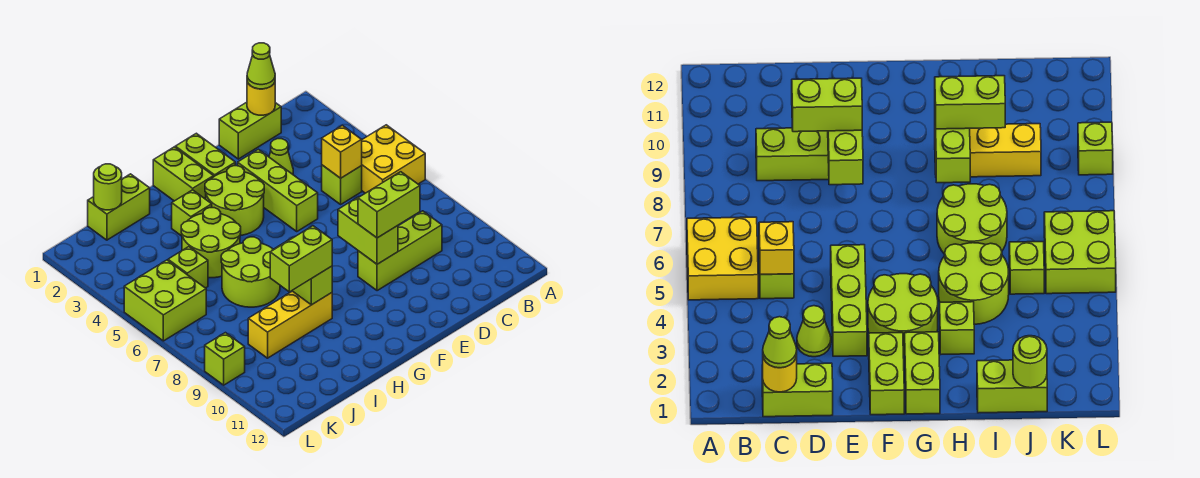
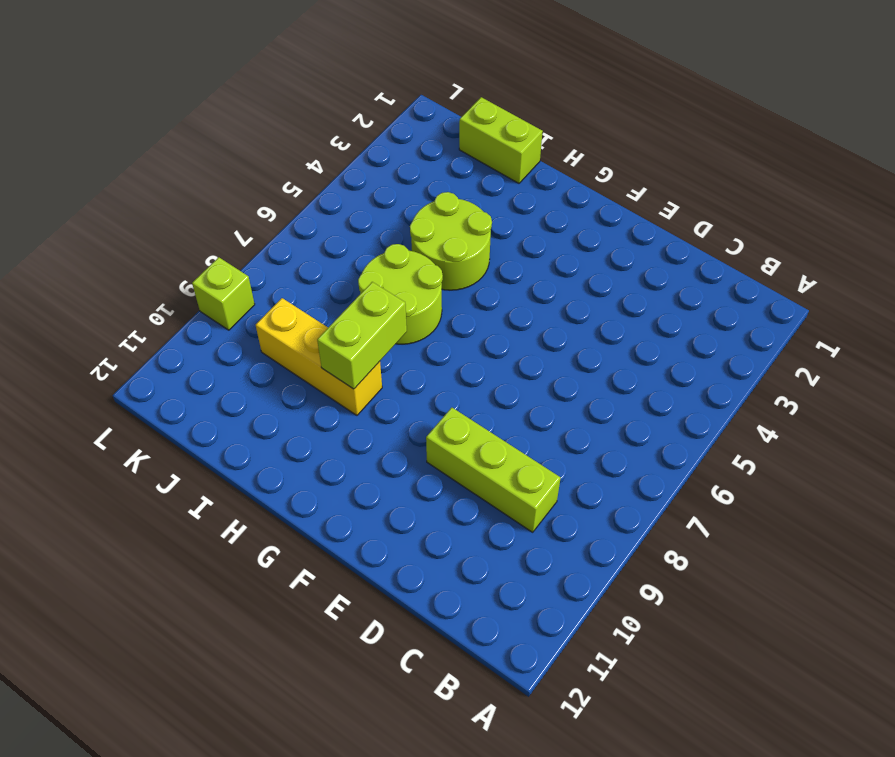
none -> yellow 2x2 brick [362,125,425,193]
none -> lime 1x2 brick [219,102,281,159]
none -> lime 1x1 brick [322,165,362,204]

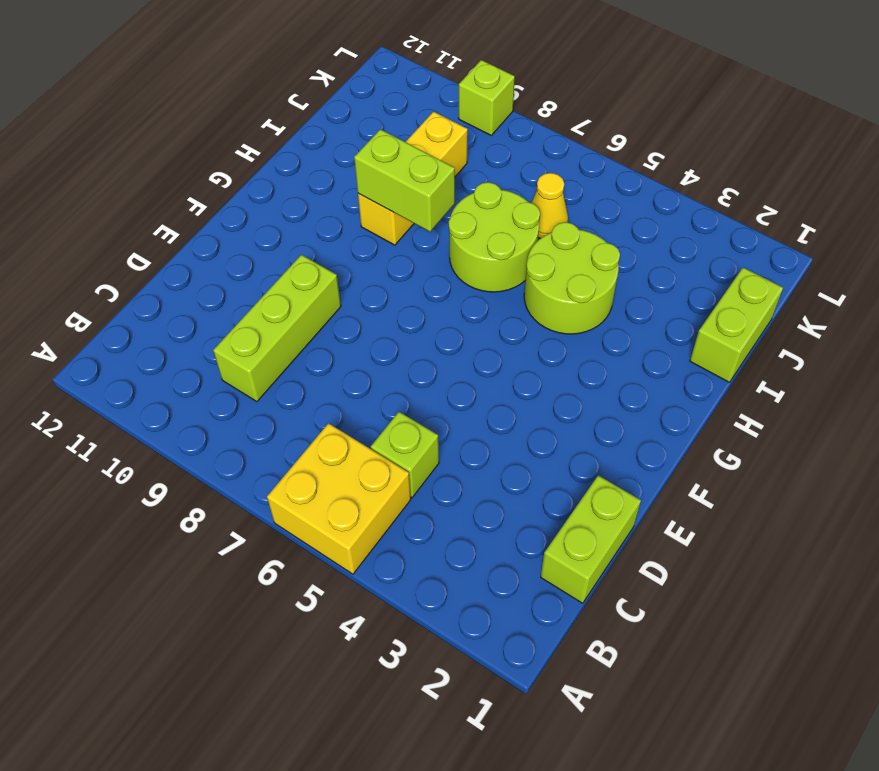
yellow 1x1 cone [532,173,568,239] -> none
none -> lime 1x1 cone [269,139,293,174]
none -> lime 1x3 brick [238,149,318,231]
none -> lime 1x2 brick [175,133,235,176]

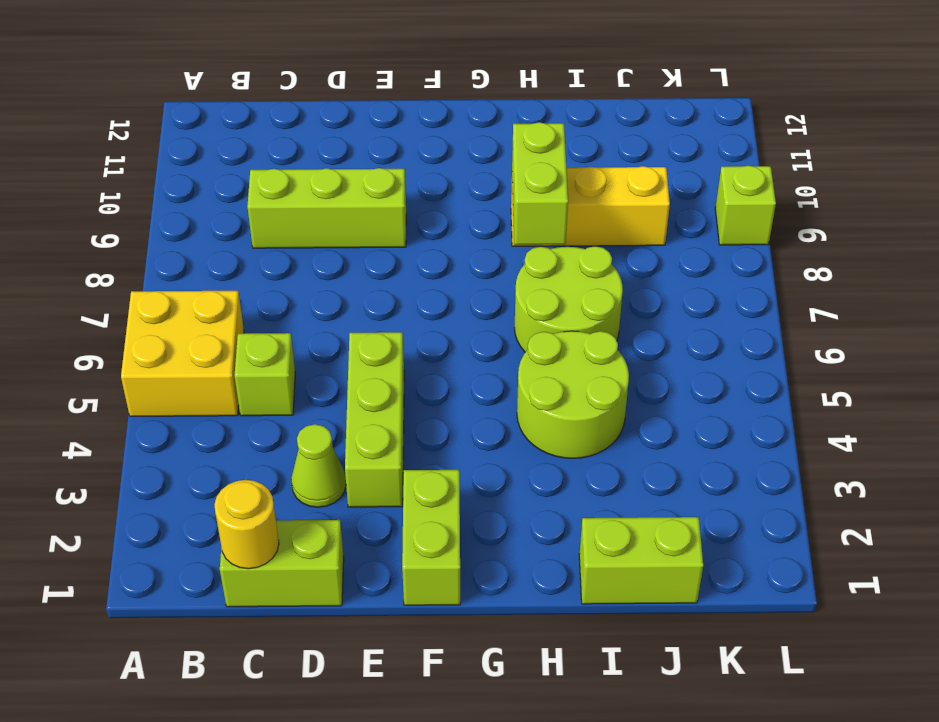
none -> lime 2x2 round brick [205,166,264,236]
none -> lime 1x2 brick [153,147,214,201]
none -> lime 1x1 brick [172,190,212,236]

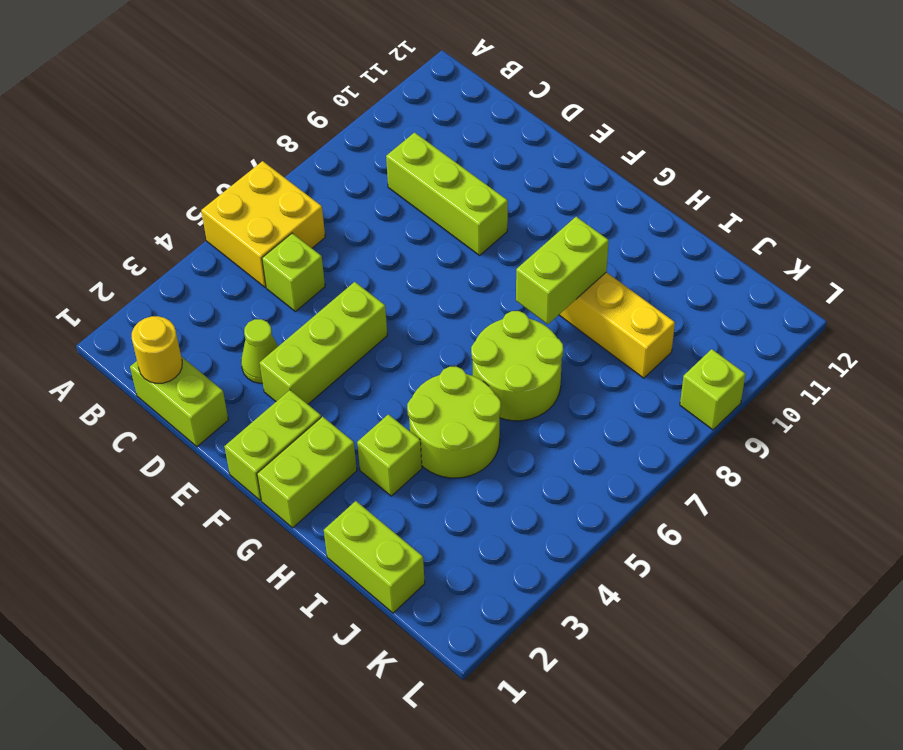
none -> lime 2x2 round brick [205,166,264,236]
none -> lime 1x1 brick [168,247,208,288]
none -> lime 2x2 brick [124,260,206,341]

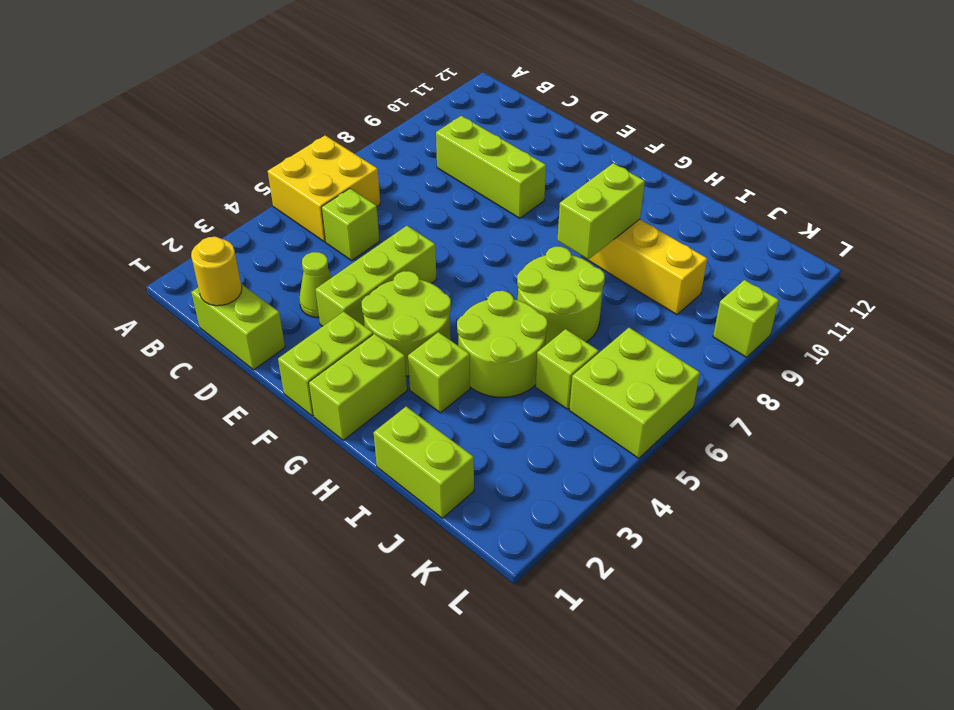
none -> yellow 1x1 brick [322,125,362,178]
none -> lime 1x2 brick [338,197,398,264]
none -> lime 1x1 round brick [94,164,122,210]

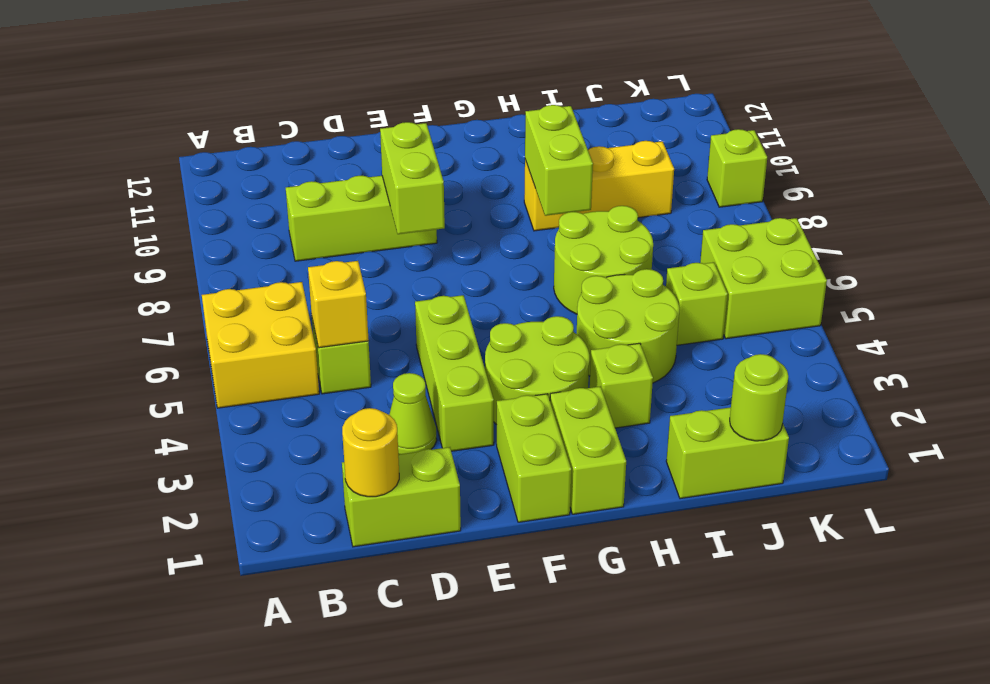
none -> lime 1x1 cone [247,43,275,89]
none -> lime 1x2 brick [358,172,420,238]
none -> lime 1x2 brick [270,226,332,292]

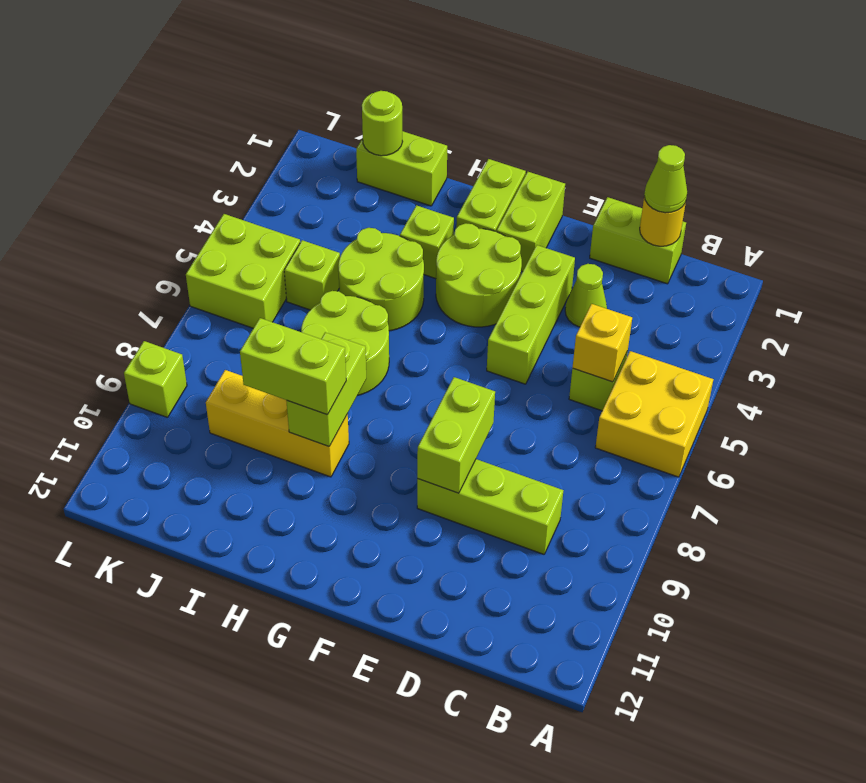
none -> lime 1x2 brick [358,172,420,238]

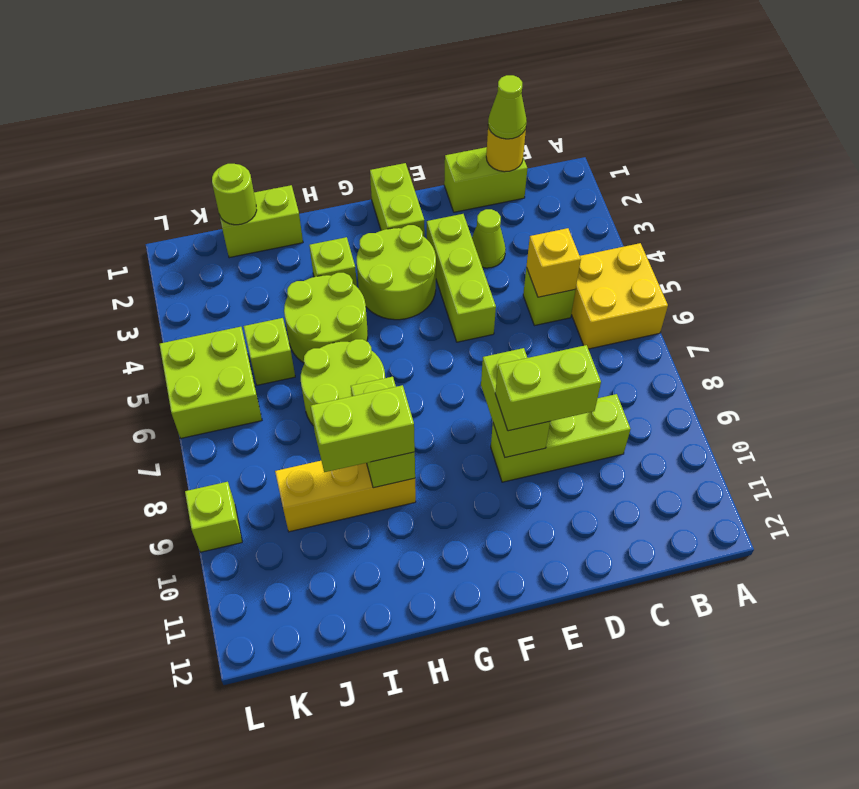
none -> lime 1x2 brick [153,147,214,201]

